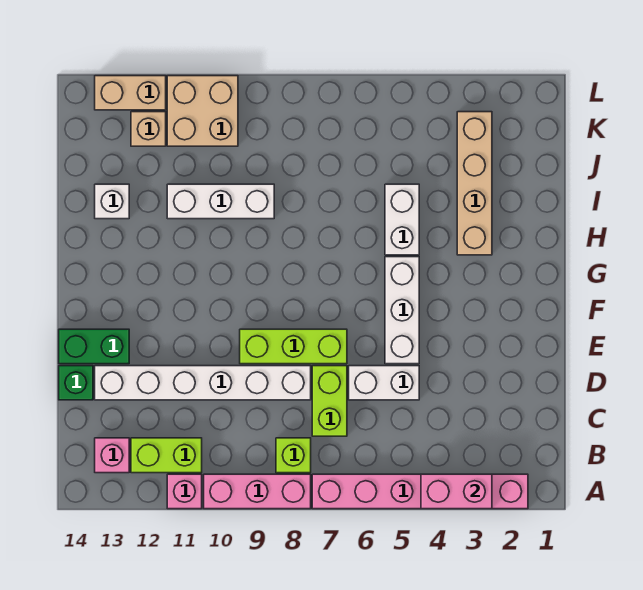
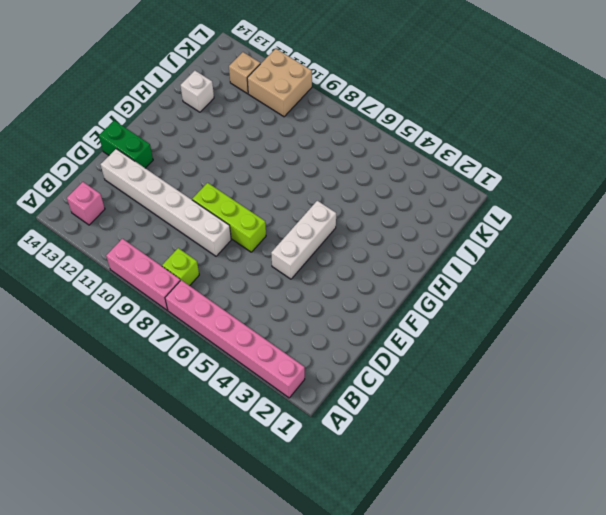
none -> pink 1x1 brick [167,474,202,509]
none -> lime 1x2 brick [131,438,202,473]
none -> lime 1x2 brick [312,366,347,436]

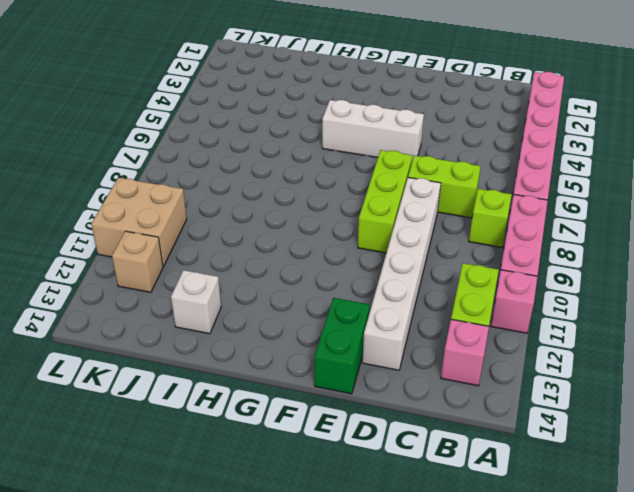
none -> white 1x2 brick [349,366,419,400]
none -> green 1x1 brick [59,366,93,400]
none -> tan 1x4 brick [457,112,492,255]

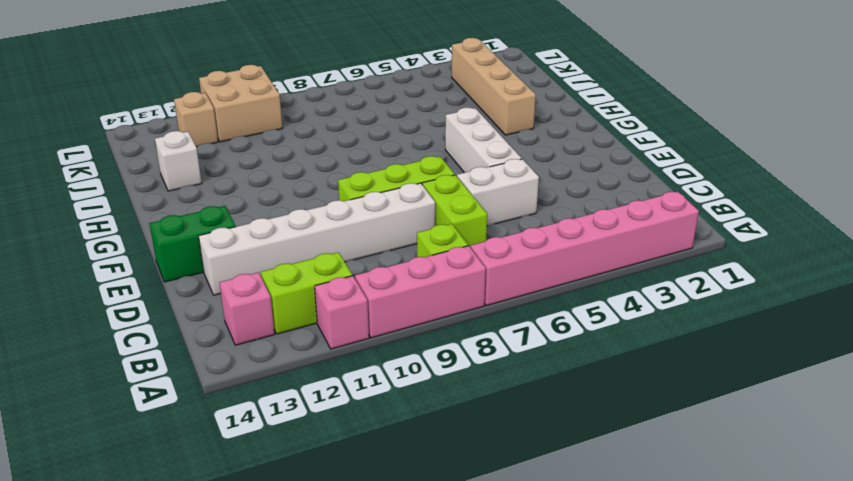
none -> green 1x1 brick [59,366,93,400]
none -> white 1x2 brick [385,184,419,255]
none -> white 1x3 brick [167,184,274,219]

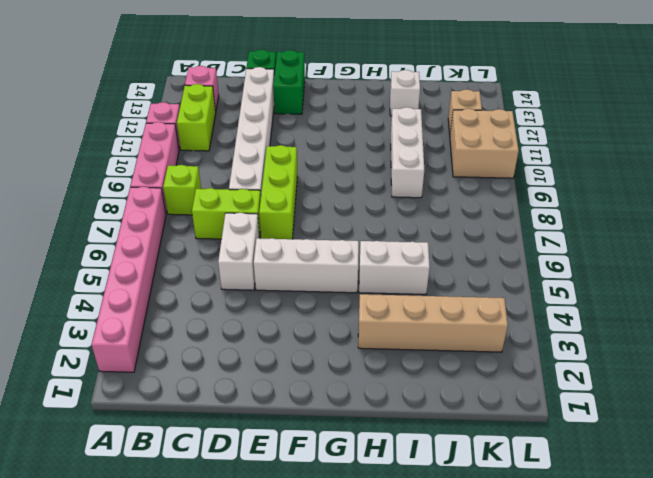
none -> tan 1x2 brick [95,76,166,110]
none -> pink 1x2 brick [421,474,492,509]

